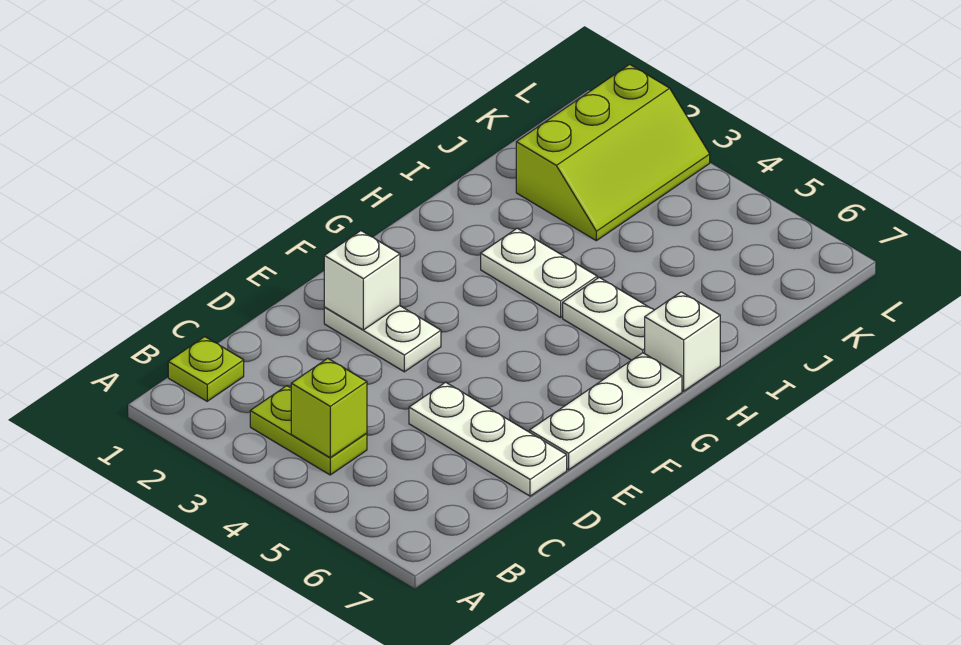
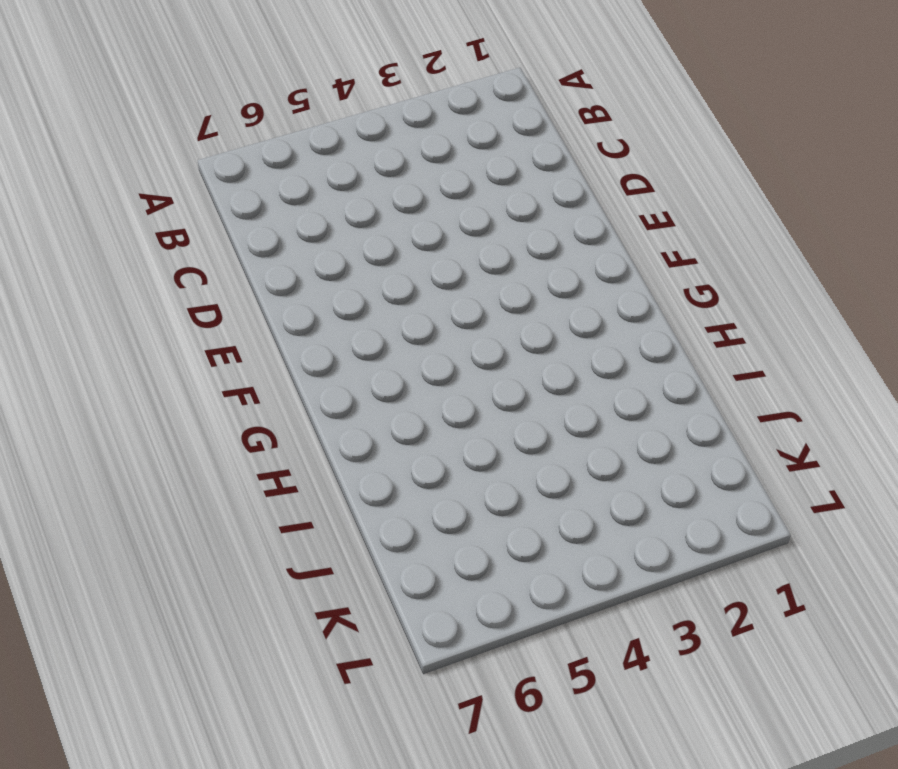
none -> lime 1x1 plate [168,337,244,401]
none -> lime 1x2 plate [250,386,367,475]

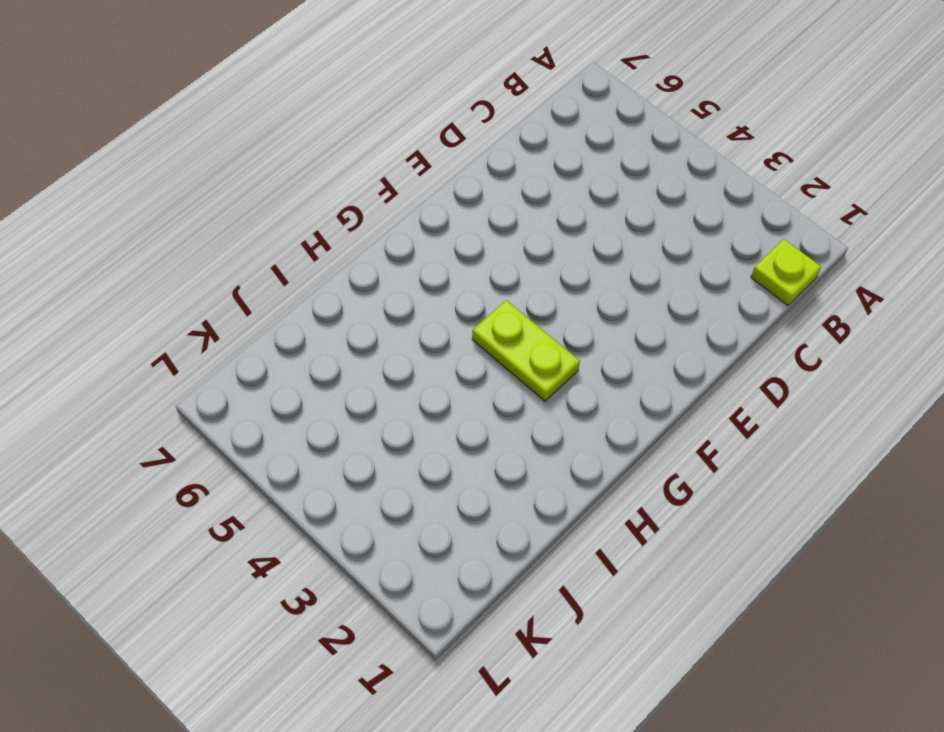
lime 1x2 plate [472,300,580,401] -> lime 1x2 plate moved to [250,386,367,475]
none -> white 1x3 plate [409,382,567,496]
none -> white 1x2 plate [324,306,441,372]

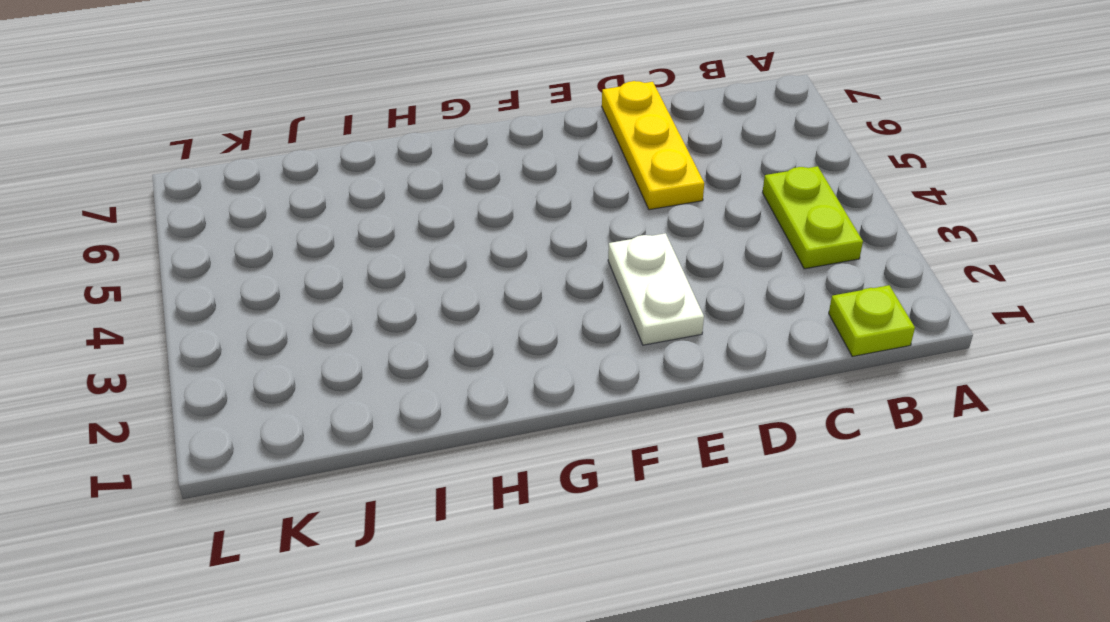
yellow 1x3 plate [602,81,704,210] -> white 1x3 plate [409,382,567,496]
none -> white 1x3 plate [530,353,682,470]
none -> white 1x2 plate [481,228,597,318]

